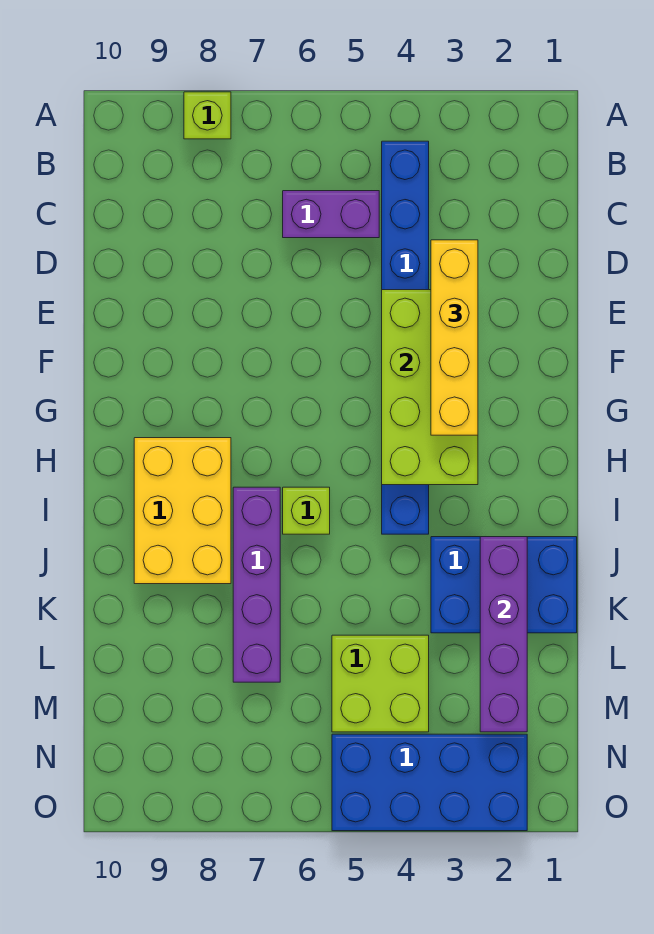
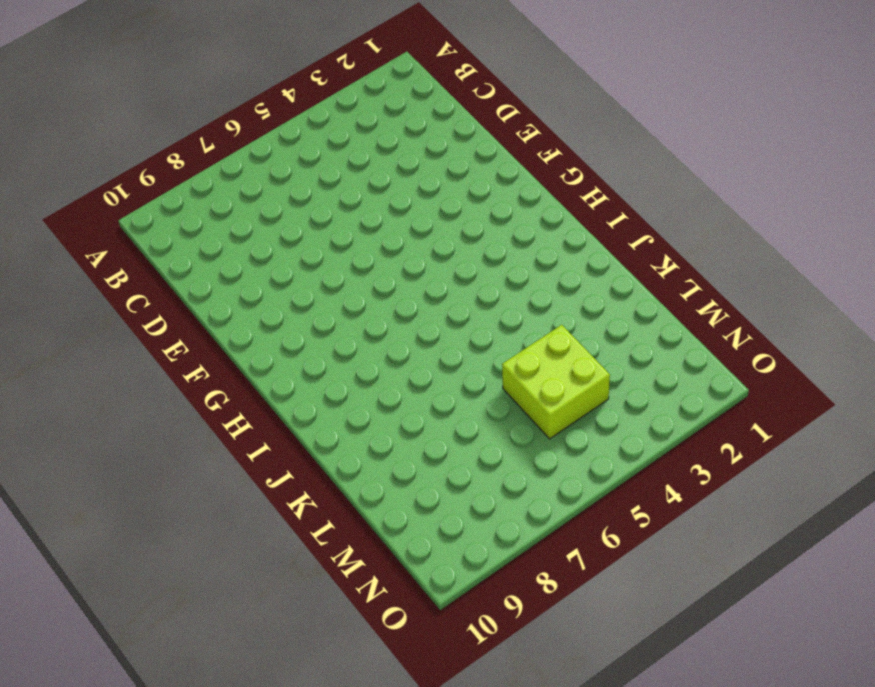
none -> lime 1x1 brick [184,92,231,139]
none -> blue 1x8 brick [382,141,429,534]
none -> purple 1x2 brick [283,191,379,238]

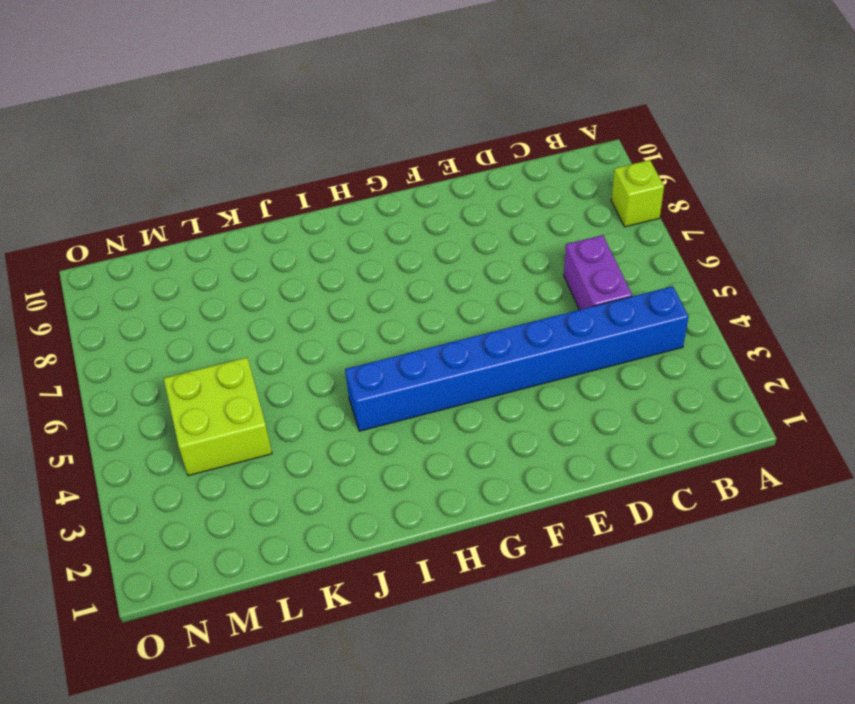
none -> yellow 2x3 brick [134,438,231,584]
none -> lime 1x1 brick [283,487,330,534]
none -> purple 1x4 brick [233,487,280,682]

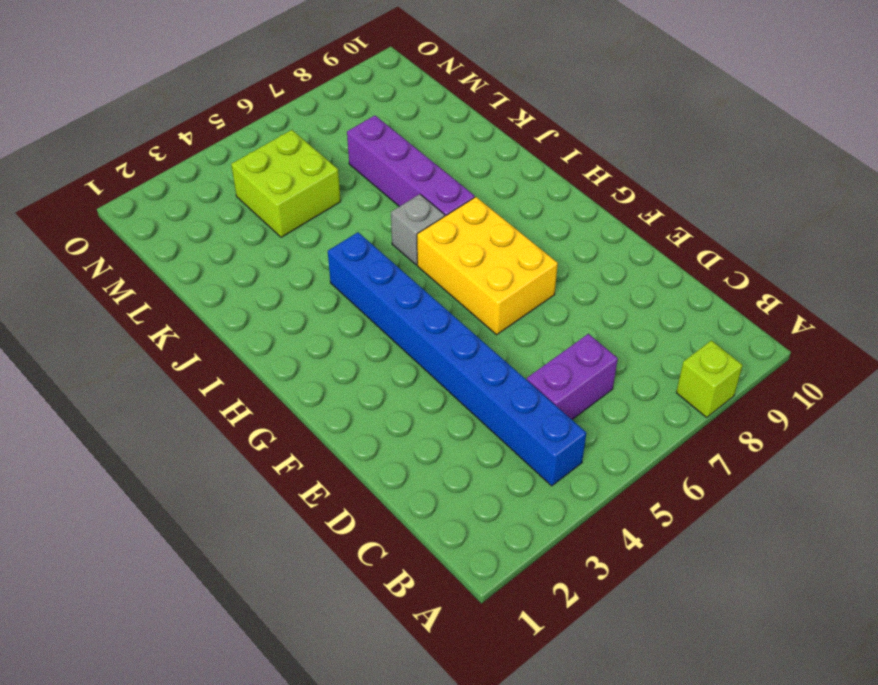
yellow 2x3 brick [417,197,558,335] -> yellow 2x3 brick moved to [134,438,231,584]
grey 1x1 brick [391,194,445,265] -> lime 1x1 brick [283,487,330,534]
none -> blue 2x3 brick [431,537,577,633]
none -> blue 2x4 brick [332,734,527,831]
none -> lime 2x4 brick [382,290,478,485]

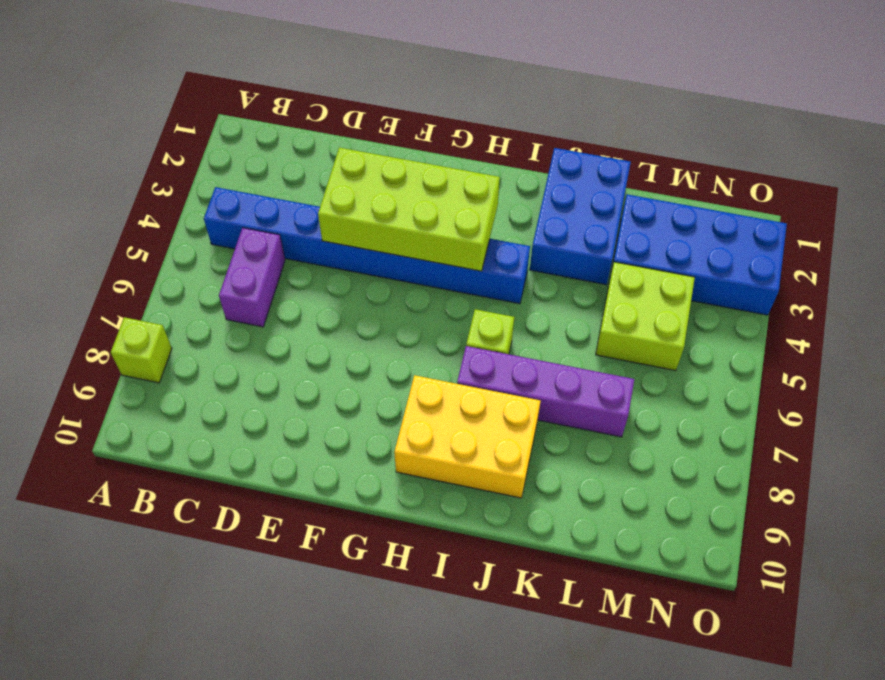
blue 2x4 brick [610,194,787,315] -> blue 2x4 brick turned to [332,734,527,831]
none -> purple 1x4 brick [480,537,527,732]
none -> yellow 1x4 brick [431,240,478,435]

